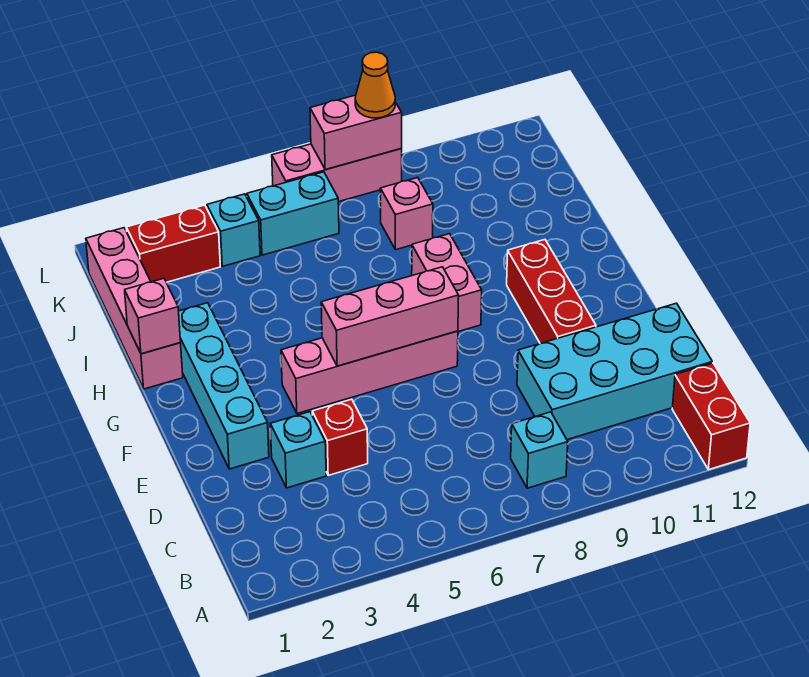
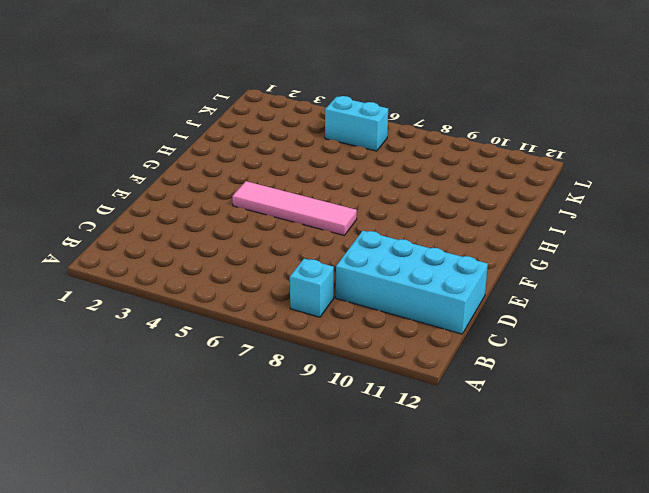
pink 1x4 tile [232,181,357,235] -> pink 1x4 brick [281,331,458,413]
none -> red 1x2 brick [672,363,750,470]
none -> cyan 1x1 brick [270,412,326,488]
none -> red 1x1 brick [312,399,368,475]

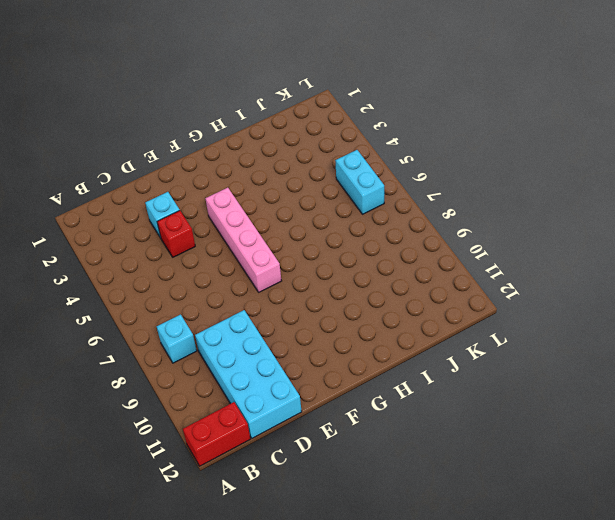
none -> cyan 1x4 brick [179,303,269,469]
none -> red 1x3 brick [507,240,596,343]
none -> pink 1x2 brick [412,234,482,332]

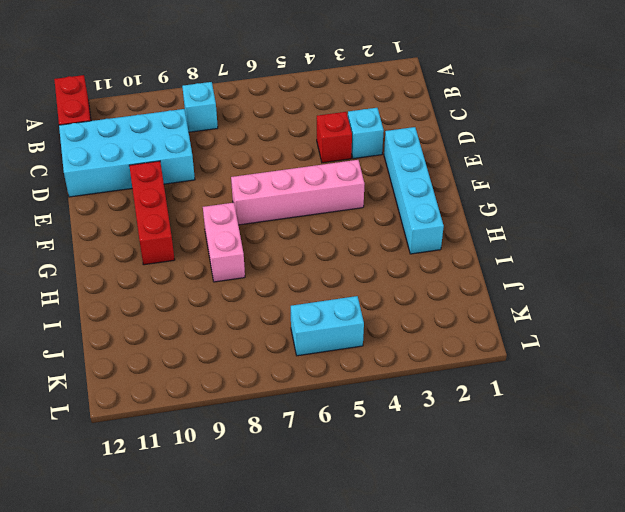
none -> pink 1x4 brick [86,228,183,389]
none -> pink 1x1 brick [380,178,433,250]
none -> red 1x2 brick [126,205,220,282]

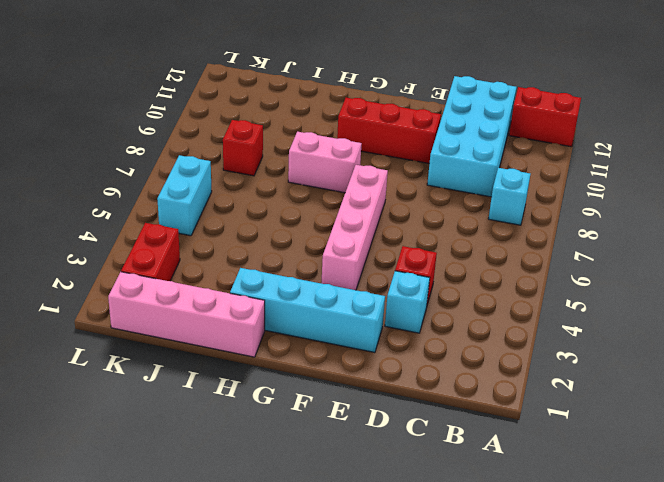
red 1x1 brick [223,120,263,176] -> pink 1x1 brick [380,178,433,250]
none -> cyan 1x1 brick [207,194,260,266]
none -> pink 1x3 brick [272,144,402,202]
none -> pink 1x3 brick [321,267,459,366]

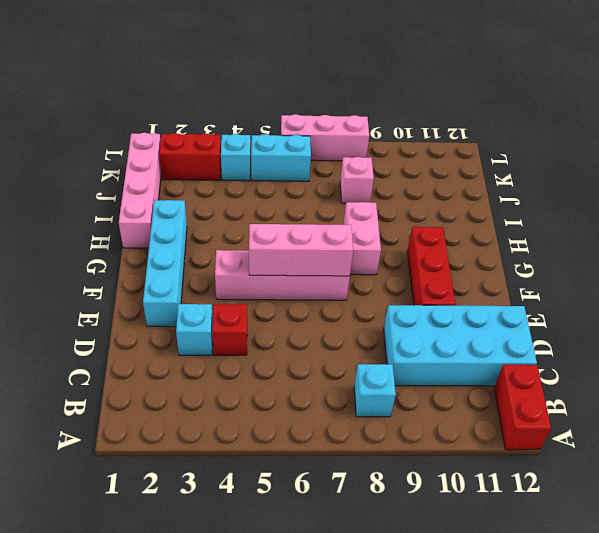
none -> pink 1x1 brick [125,278,180,354]
none -> pink 1x2 brick [310,95,402,170]
none -> orange 1x1 cone [355,52,395,118]

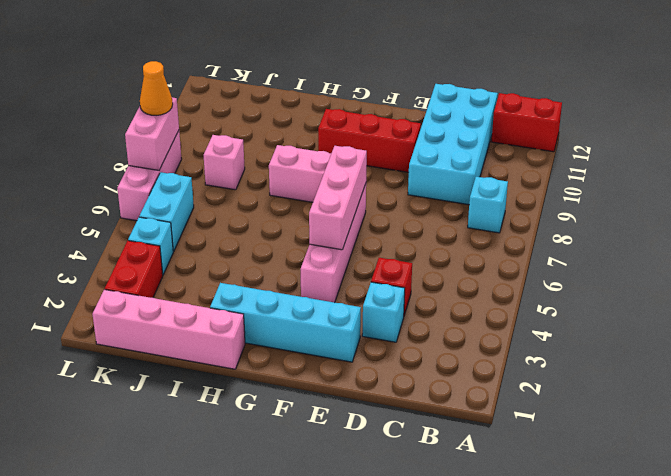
none -> pink 1x1 brick [125,278,180,354]

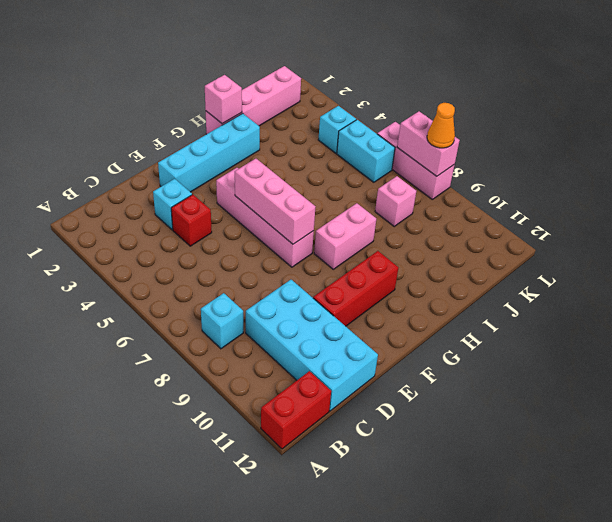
none -> red 1x2 brick [126,205,220,282]

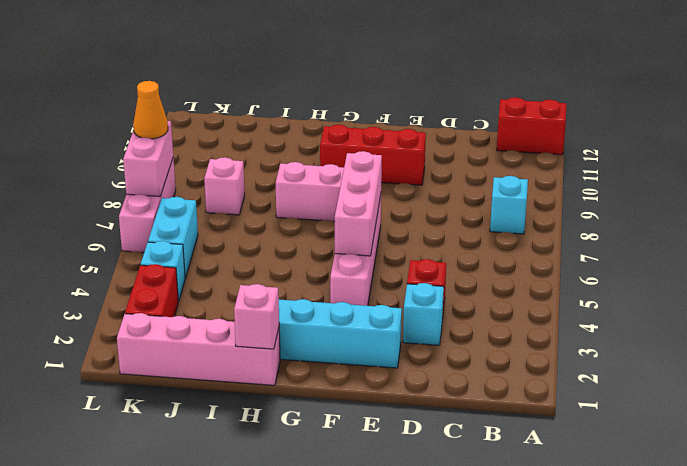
none -> cyan 2x4 brick [517,303,712,440]

